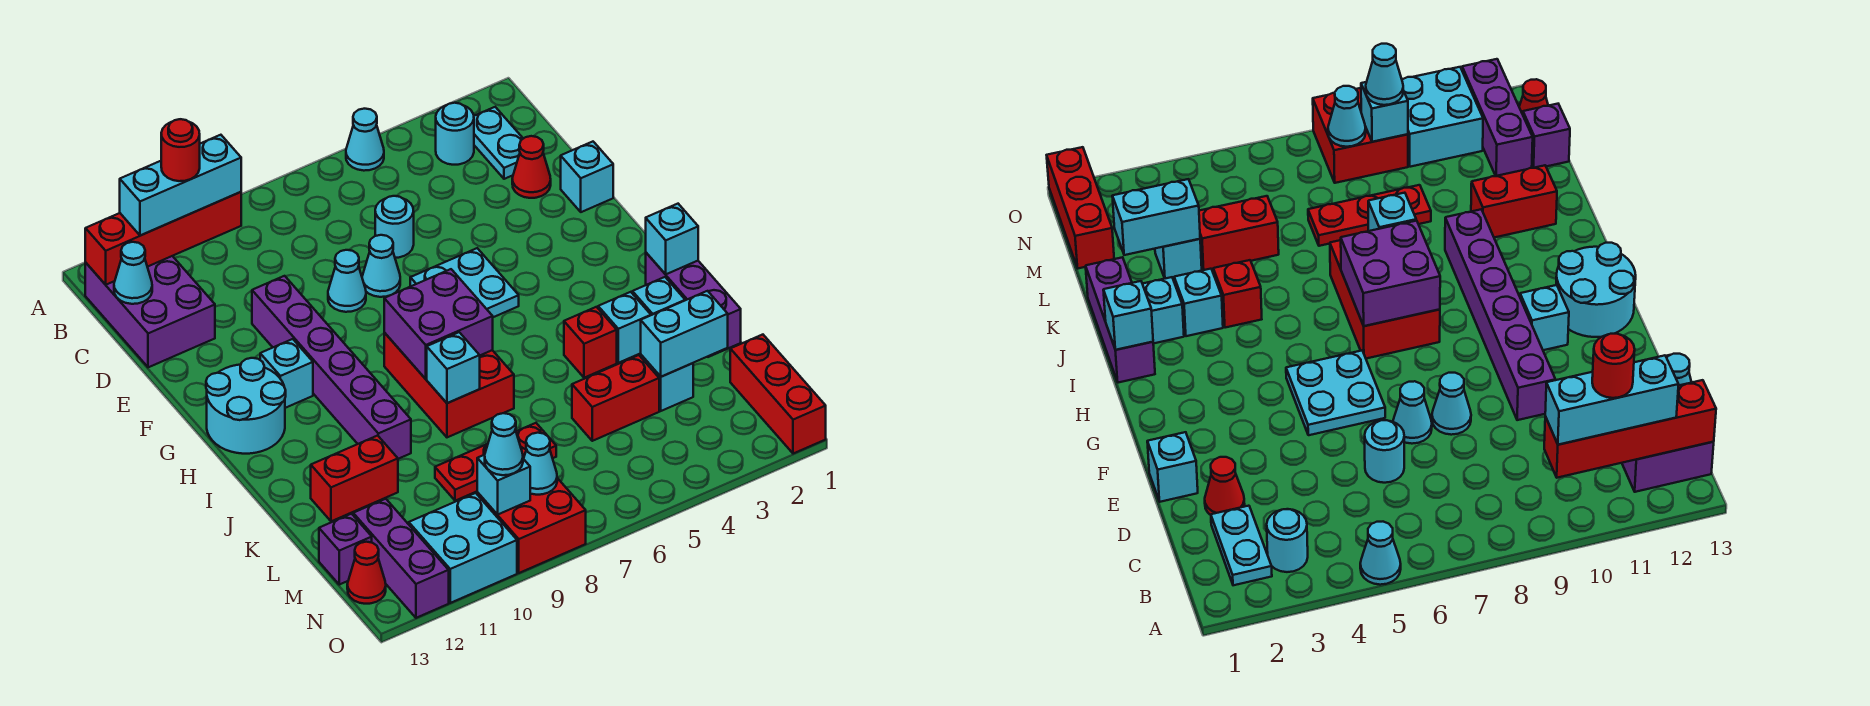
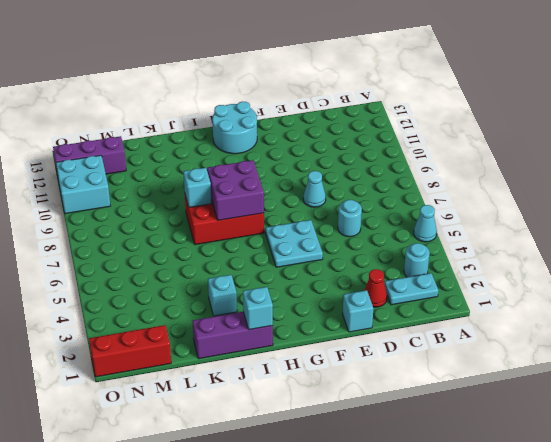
none -> purple 2x3 brick [85,256,215,367]
none -> cyan 1x1 cone [362,235,400,297]
none -> purple 1x6 brick [252,276,411,459]
none -> cyan 1x1 brick [260,339,313,408]

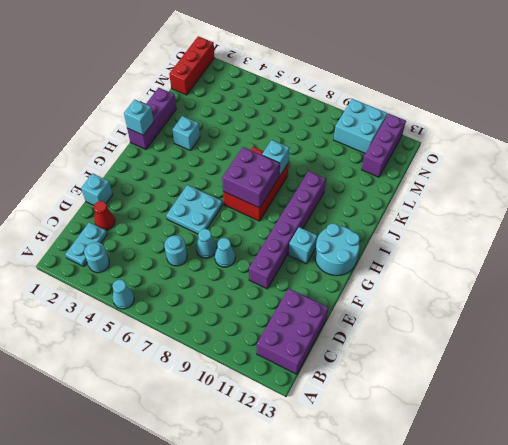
none -> cyan 1x1 brick [632,277,685,315]
none -> red 1x1 brick [564,307,617,378]
none -> red 1x2 brick [311,436,398,521]
none -> cyan 1x1 brick [641,355,693,411]

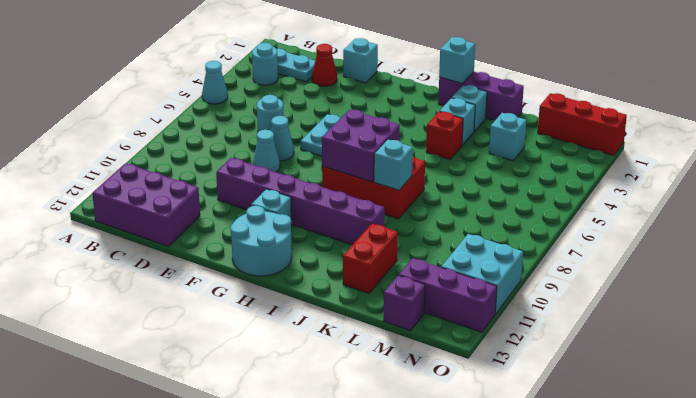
none -> red 1x2 brick [572,355,659,441]
none -> red 1x3 plate [435,423,556,501]
none -> red 2x2 brick [477,478,586,573]
none -> red 1x1 cone [347,542,386,604]

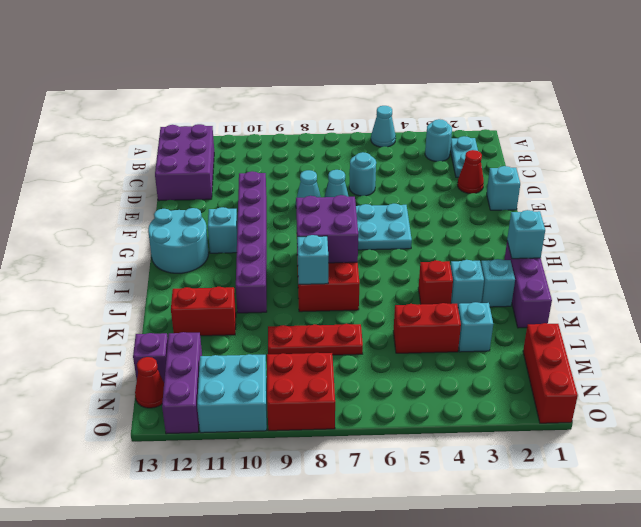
none -> red 1x4 brick [85,192,241,285]
none -> cyan 1x1 cone [114,242,152,304]
none -> cyan 1x2 brick [641,291,728,377]
none -> cyan 1x1 cone [524,433,557,495]

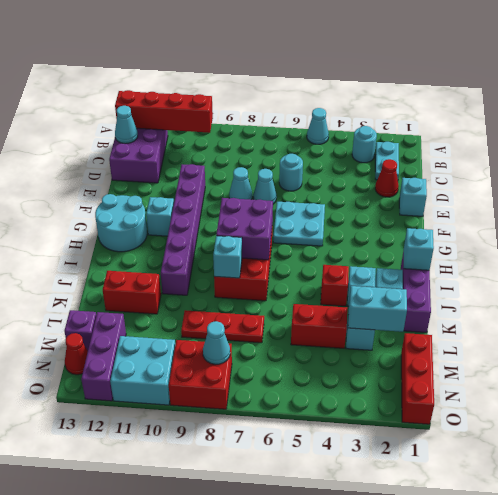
none -> cyan 1x1 brick [477,455,530,515]
none -> cyan 1x3 brick [120,135,241,236]
none -> cyan 1x1 cone [485,413,523,475]
none -> red 1x1 round brick [161,119,200,181]

